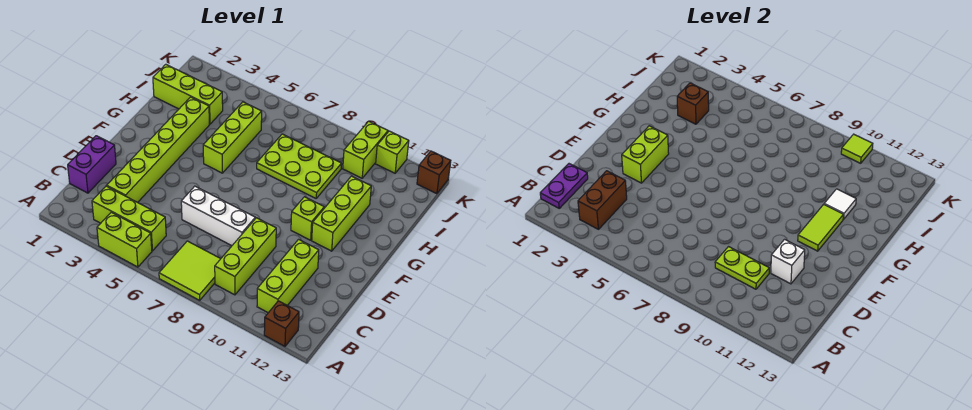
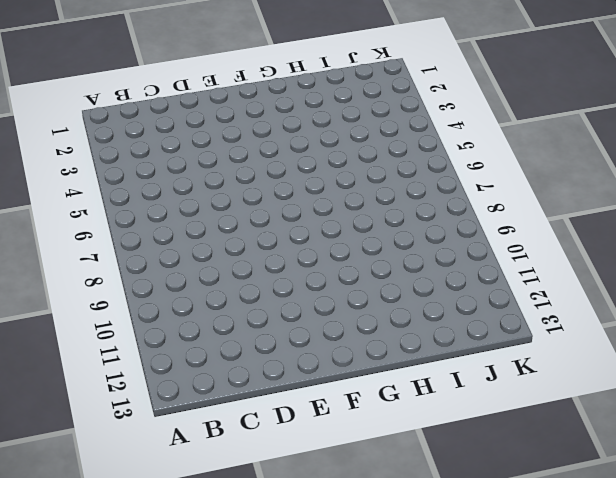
none -> lime 1x2 brick [97,212,152,267]
none -> lime 2x2 tile [159,241,221,300]
none -> brown 1x1 brick [264,301,299,346]

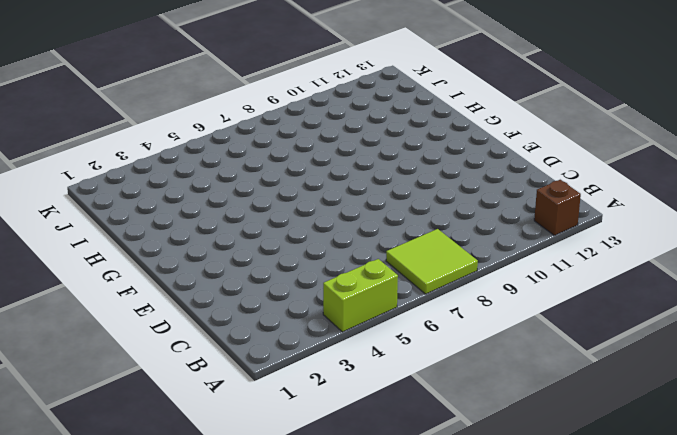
none -> lime 1x3 brick [92,186,166,251]
none -> lime 1x3 brick [215,218,276,295]
none -> lime 1x3 brick [257,239,319,313]

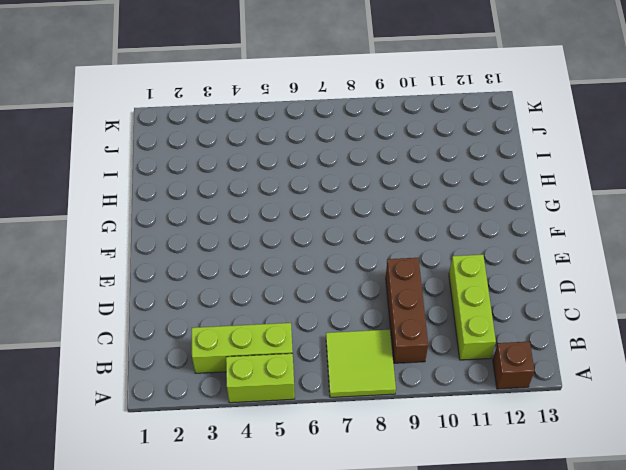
brown 1x3 brick [386,258,428,363] -> lime 1x3 brick [215,218,276,295]
none -> purple 1x2 brick [68,136,116,193]
none -> lime 1x6 brick [107,97,209,202]
none -> white 1x3 brick [181,186,255,246]

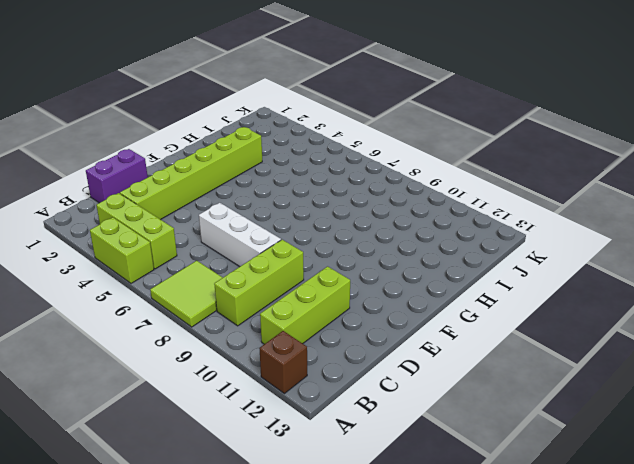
none -> lime 1x1 brick [291,197,324,240]
none -> lime 1x3 brick [312,176,371,251]
none -> lime 1x3 brick [203,102,262,173]

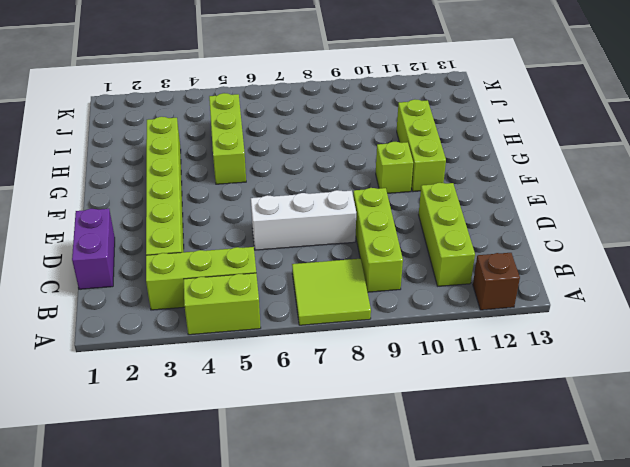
none -> lime 2x3 plate [257,134,342,198]
none -> lime 1x3 brick [153,64,223,124]
none -> lime 1x2 brick [343,121,388,178]

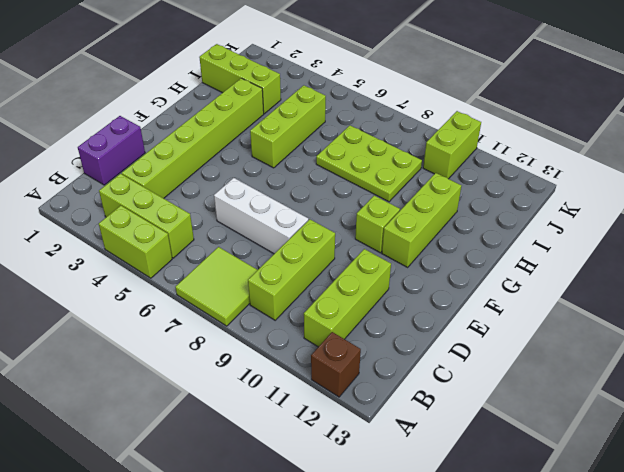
none -> lime 1x1 brick [376,131,409,173]
none -> brown 1x1 brick [417,151,451,194]
none -> purple 1x2 plate [540,164,588,208]

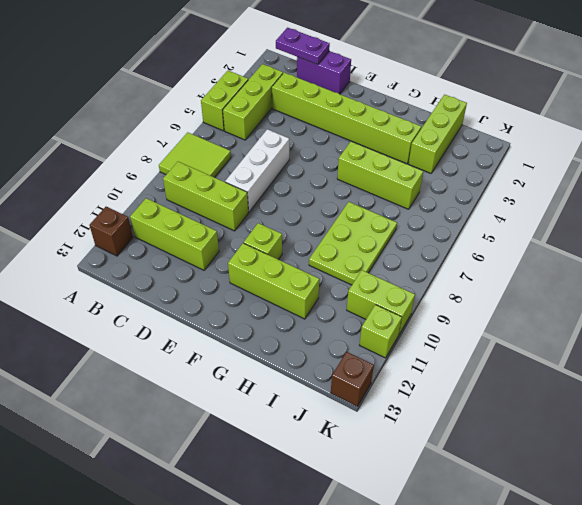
none -> brown 1x2 brick [578,171,627,229]
none -> lime 1x2 plate [715,247,769,289]
none -> white 1x1 brick [771,239,805,284]

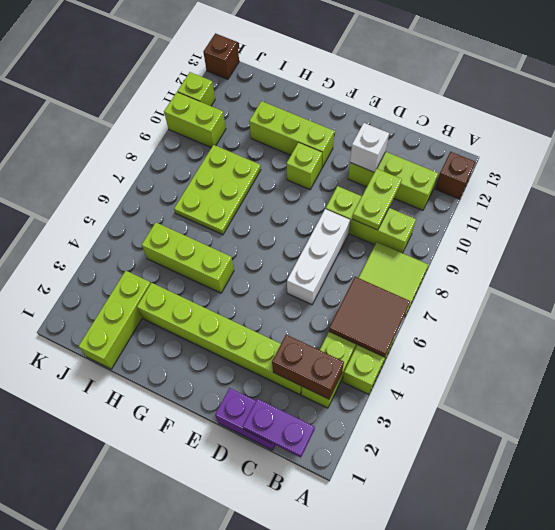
brown 2x2 tile [329,277,410,357] -> none
none -> lime 1x2 brick [622,126,669,183]
none -> lime 1x2 tile [798,204,843,251]
none -> white 1x1 tile [824,189,856,219]

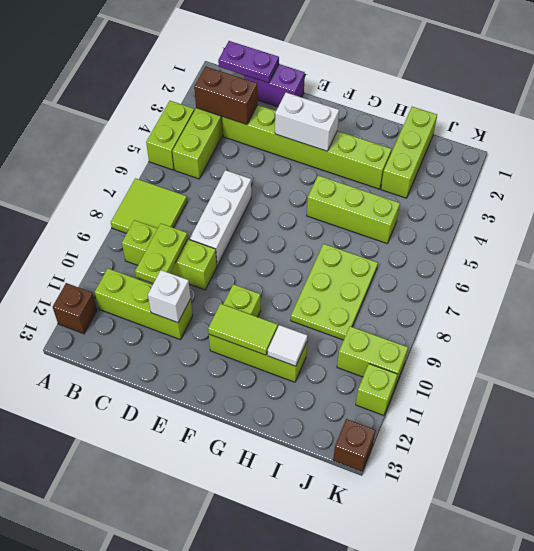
white 1x2 brick [275,93,339,151] -> lime 1x2 brick [622,126,669,183]
none -> brown 1x1 brick [677,83,709,124]
none -> lime 1x1 tile [841,134,873,163]

